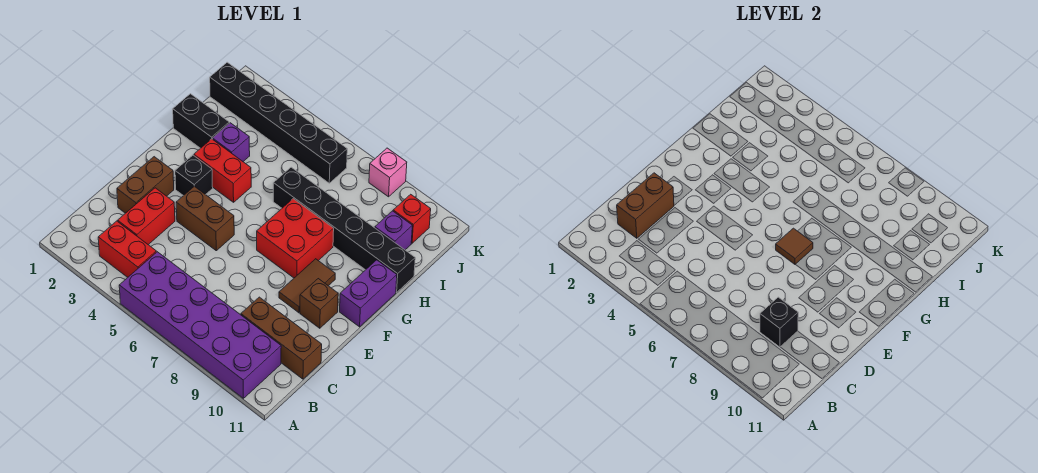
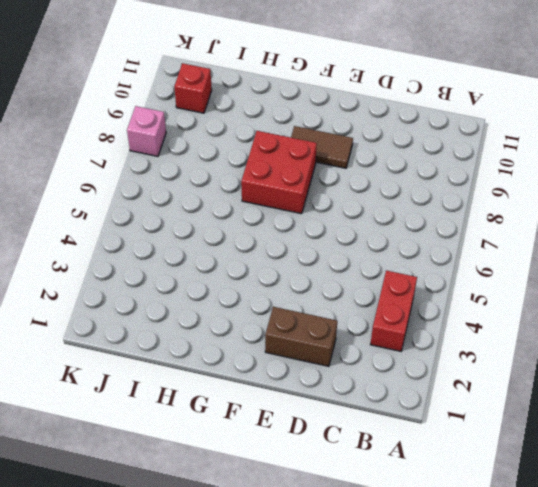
none -> purple 2x6 brick [119,252,281,398]
none -> red 1x2 brick [118,188,175,245]
none -> brown 1x3 brick [241,297,322,379]

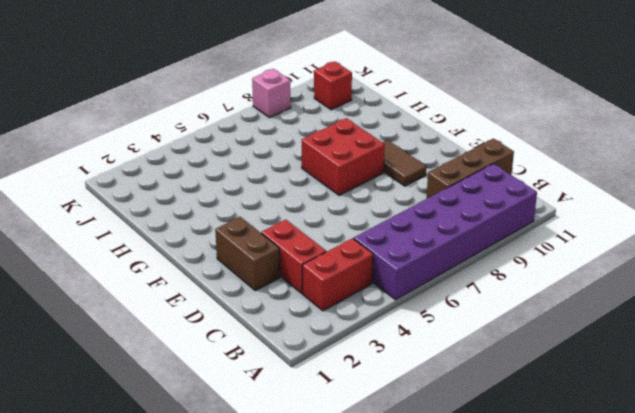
none -> brown 1x2 brick [176,186,234,251]
none -> brown 1x1 brick [300,279,338,328]
none -> black 1x1 brick [175,155,213,196]

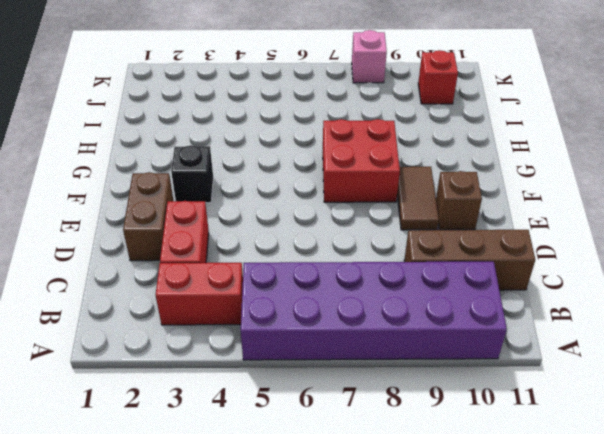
none -> brown 1x2 brick [176,186,234,251]
none -> purple 1x2 brick [340,260,397,327]
none -> red 1x2 brick [194,139,251,202]

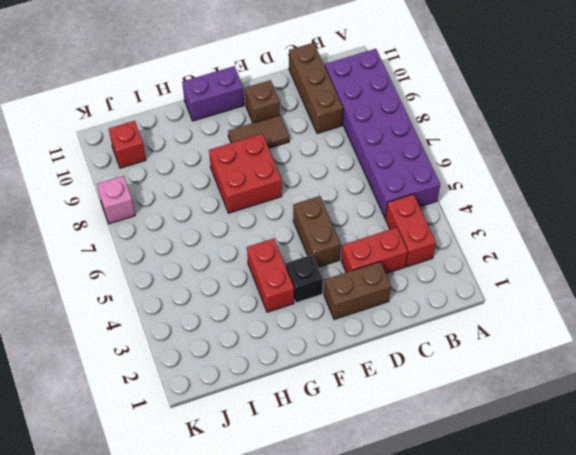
none -> black 1x2 brick [173,94,229,148]
none -> purple 1x1 brick [213,123,250,161]
none -> black 1x6 brick [273,167,415,292]

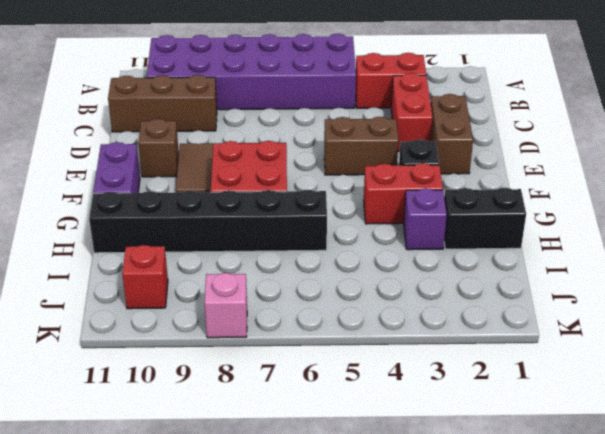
none -> purple 1x1 brick [375,211,412,250]
none -> black 1x6 brick [210,62,347,183]
none -> brown 1x2 brick [617,173,674,238]

